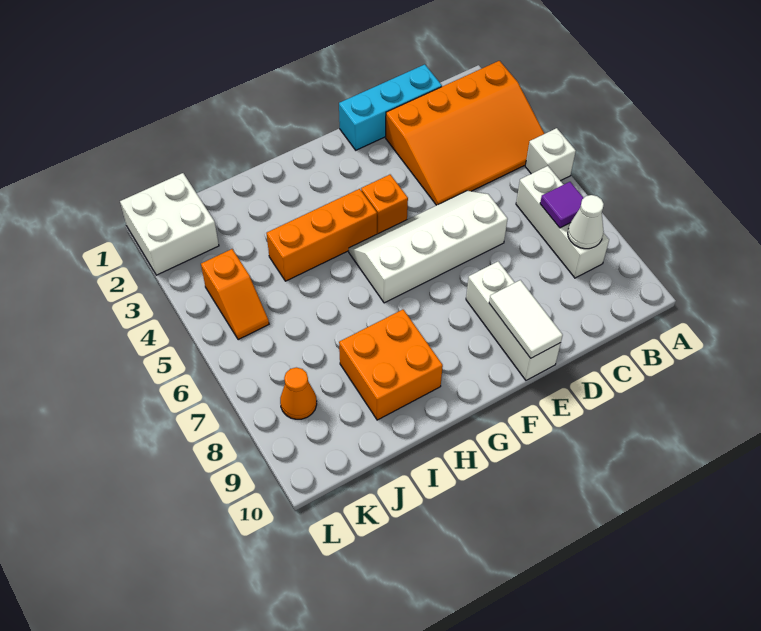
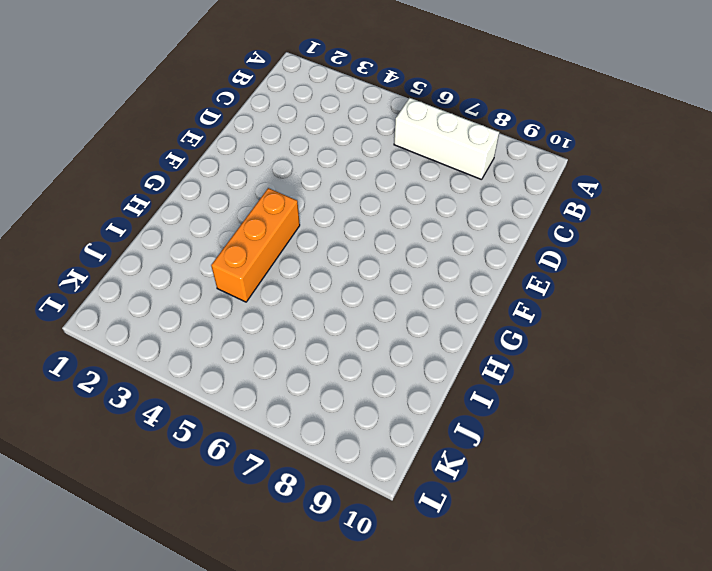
none -> orange 3x4 slope [386,61,544,205]
none -> white 1x1 brick [525,128,576,181]
none -> cyan 1x3 brick [339,64,442,150]

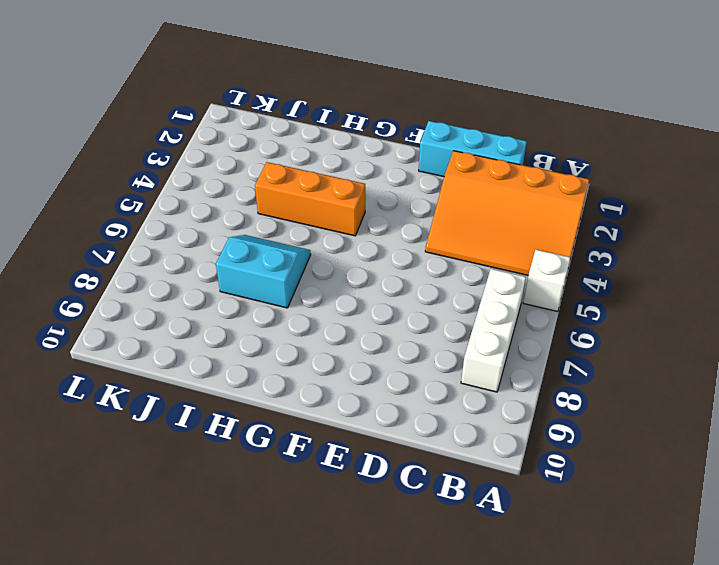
cyan 2x2 slope [216,235,311,308] -> none
none -> white 2x4 slope [349,191,508,303]
none -> white 1x3 brick [466,261,561,380]
none -> orange 1x1 brick [361,175,408,234]

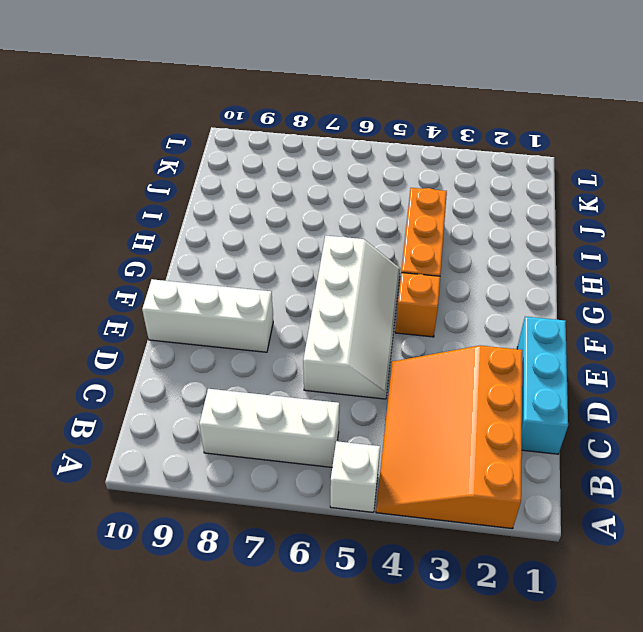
none -> orange 2x2 brick [339,310,443,420]
none -> white 2x2 brick [120,173,219,275]
none -> orange 1x2 slope [201,249,269,340]

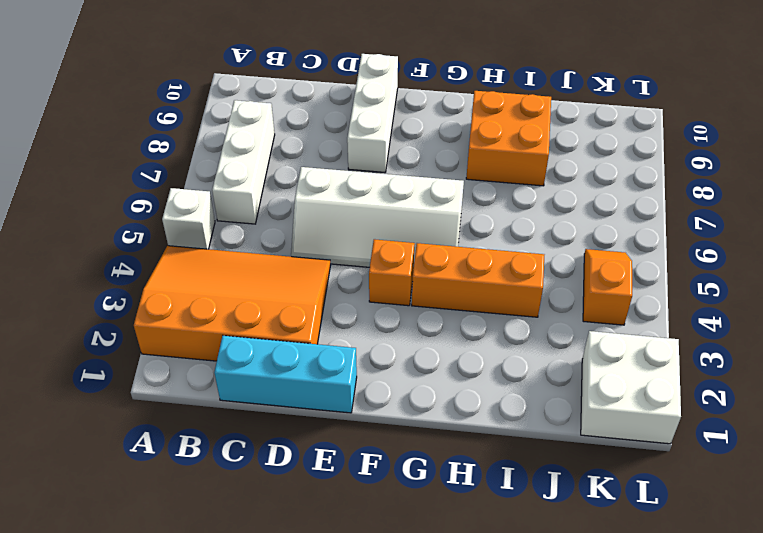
none -> orange 1x1 cone [280,367,317,419]
none -> purple 1x1 tile [540,182,583,228]
none -> white 1x1 cone [568,195,604,249]

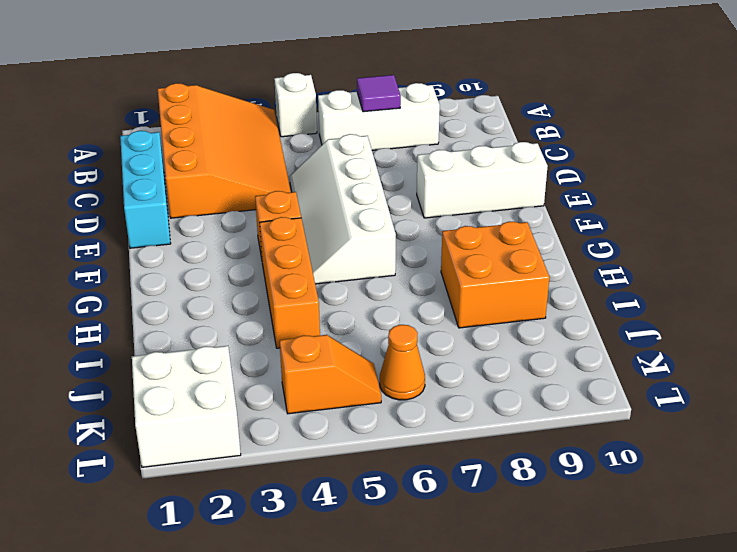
orange 1x1 cone [380,325,425,400] -> orange 1x1 cone moved to [280,367,317,419]
none -> white 1x1 cone [568,195,604,249]
none -> white 1x2 tile [489,280,563,358]

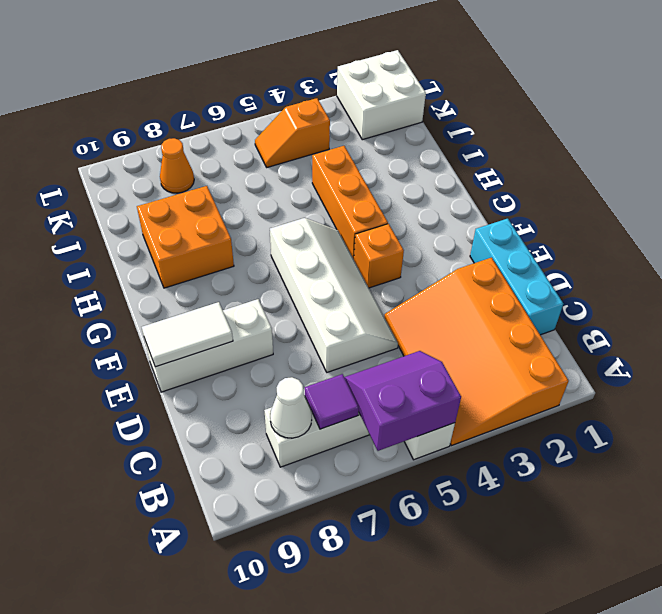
purple 2x2 slope [344,351,461,451] -> none

